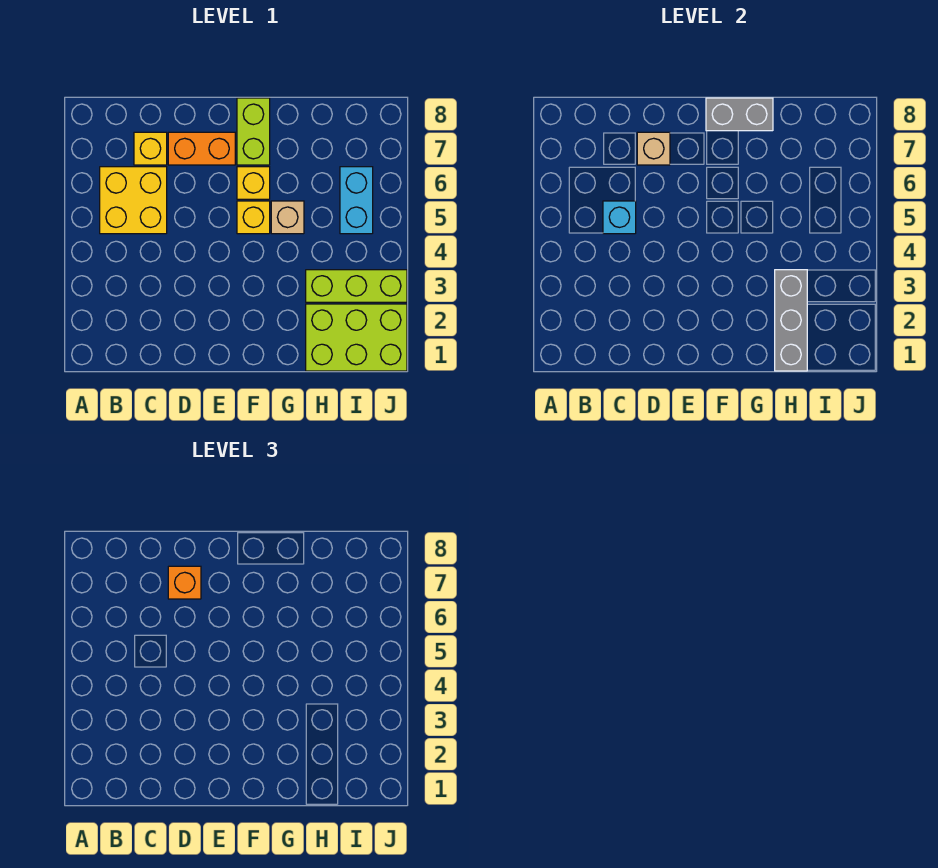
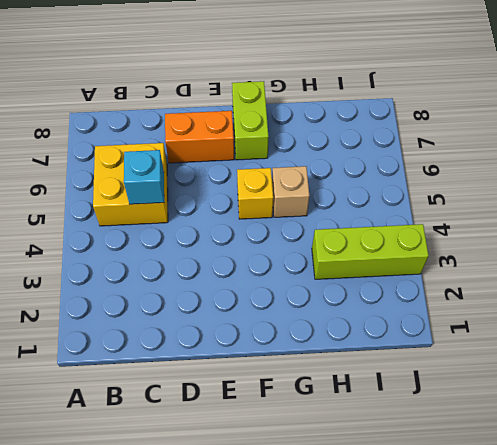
none -> yellow 1x1 brick [134,132,167,165]
none -> yellow 1x1 brick [237,167,270,199]
none -> lime 2x3 brick [306,304,407,371]

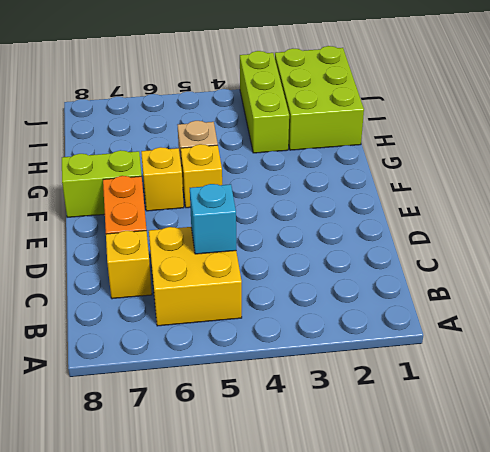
none -> cyan 1x2 brick [340,167,373,234]
none -> tan 1x1 brick [637,132,670,165]
none -> grey 1x2 brick [706,98,773,131]

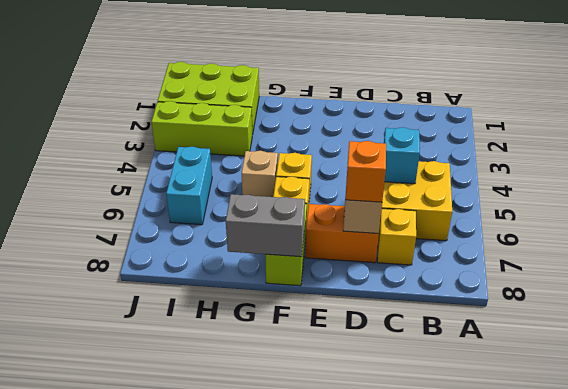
none -> grey 1x3 brick [775,270,807,371]

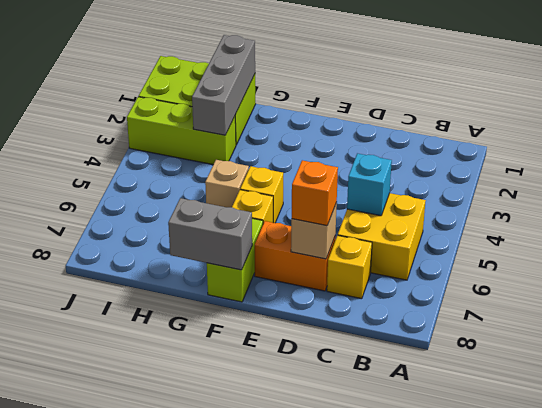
none -> cyan 1x2 brick [340,167,373,234]

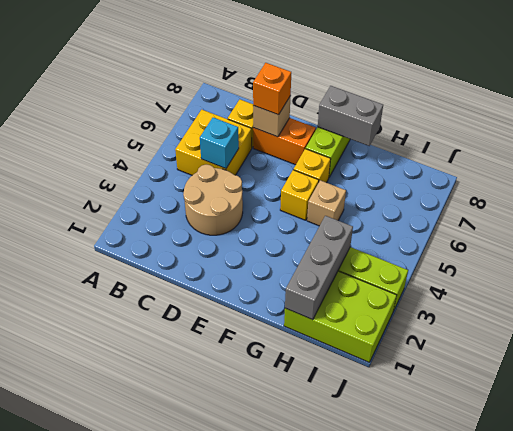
tan 2x2 round brick [183,165,243,235] -> none
none -> cyan 1x2 brick [340,167,373,234]

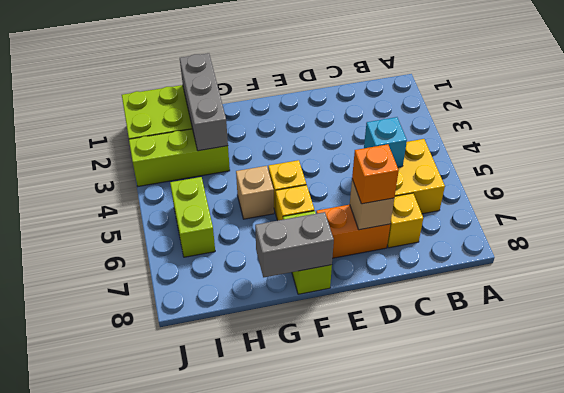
lime 1x2 brick [170,177,215,257] -> cyan 1x2 brick [340,167,373,234]

